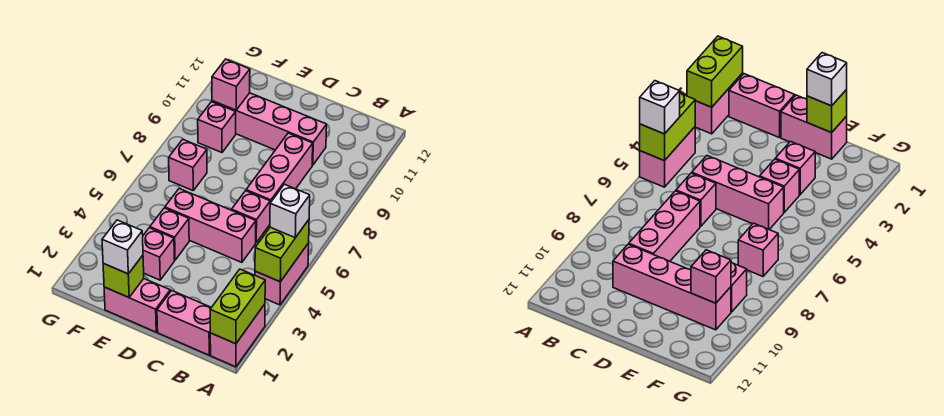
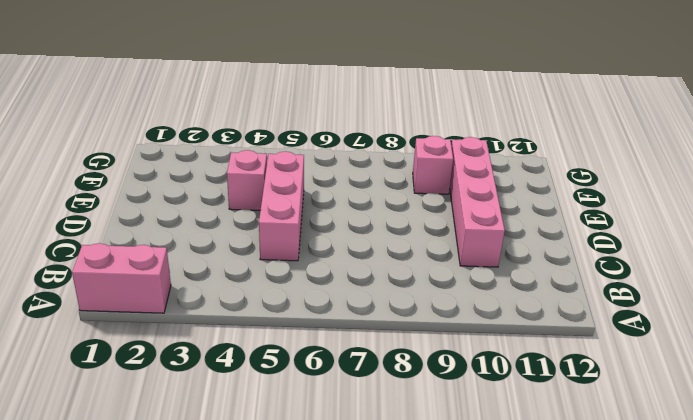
none -> pink 1x2 brick [255,243,309,305]
none -> pink 1x2 brick [157,290,211,355]
none -> pink 1x1 brick [232,191,270,242]

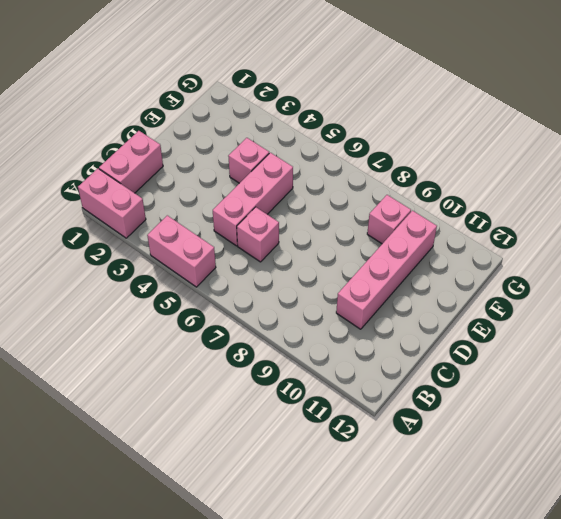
none -> pink 1x3 brick [246,133,313,203]
none -> pink 1x2 brick [104,279,170,332]
none -> pink 1x1 brick [143,228,174,280]

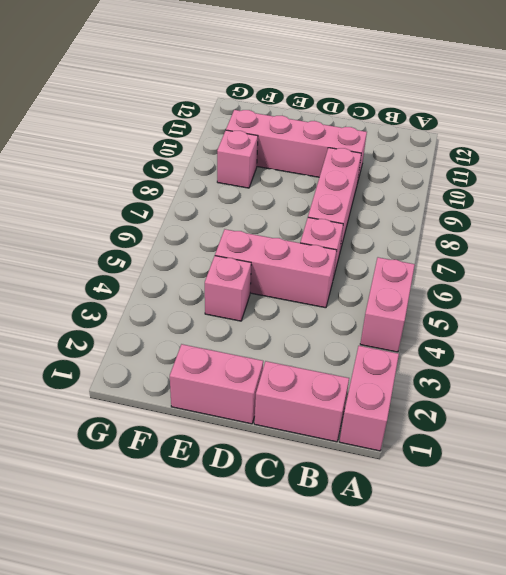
none -> pink 1x1 brick [143,228,174,280]
none -> pink 1x1 brick [169,139,207,190]
none -> lime 1x2 brick [210,269,265,344]

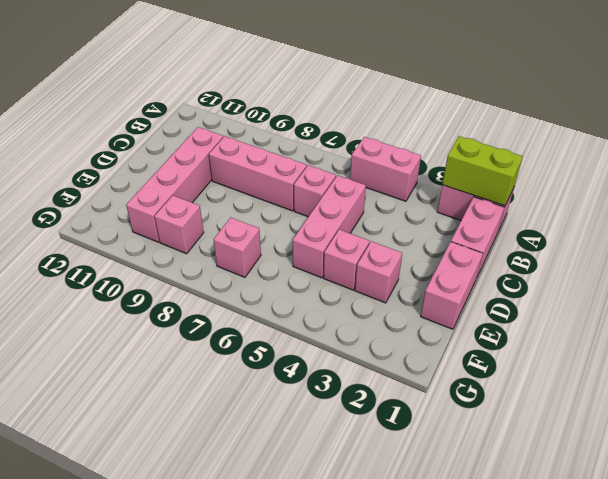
none -> lime 1x2 brick [255,220,309,282]
none -> lime 1x1 brick [103,255,144,297]
none -> pink 1x1 brick [212,59,250,110]

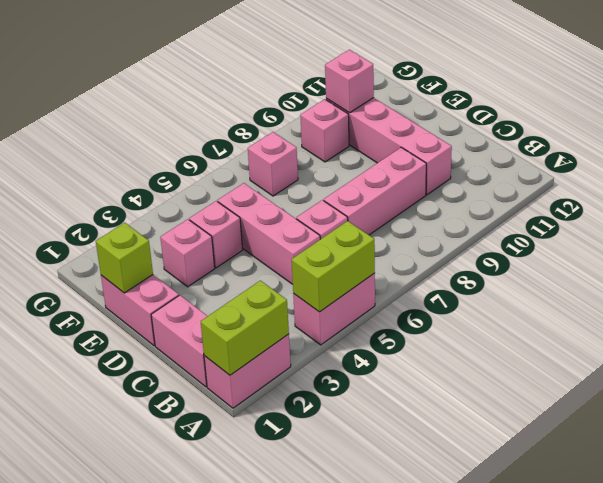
none -> white 1x1 brick [270,184,310,238]
none -> white 1x1 brick [102,220,143,274]

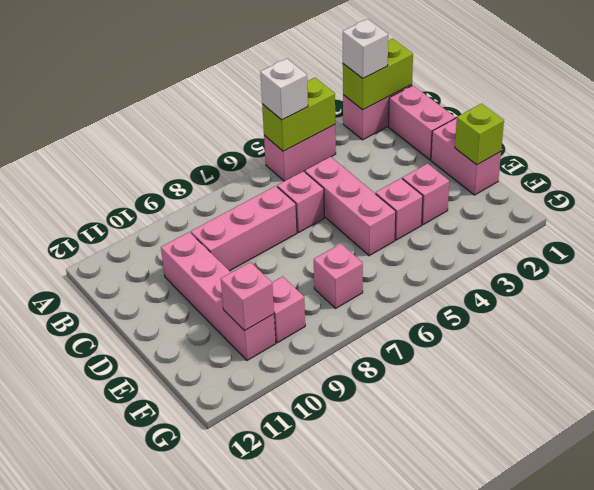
white 1x1 brick [343,19,388,78] -> white 1x1 brick moved to [102,220,143,274]

